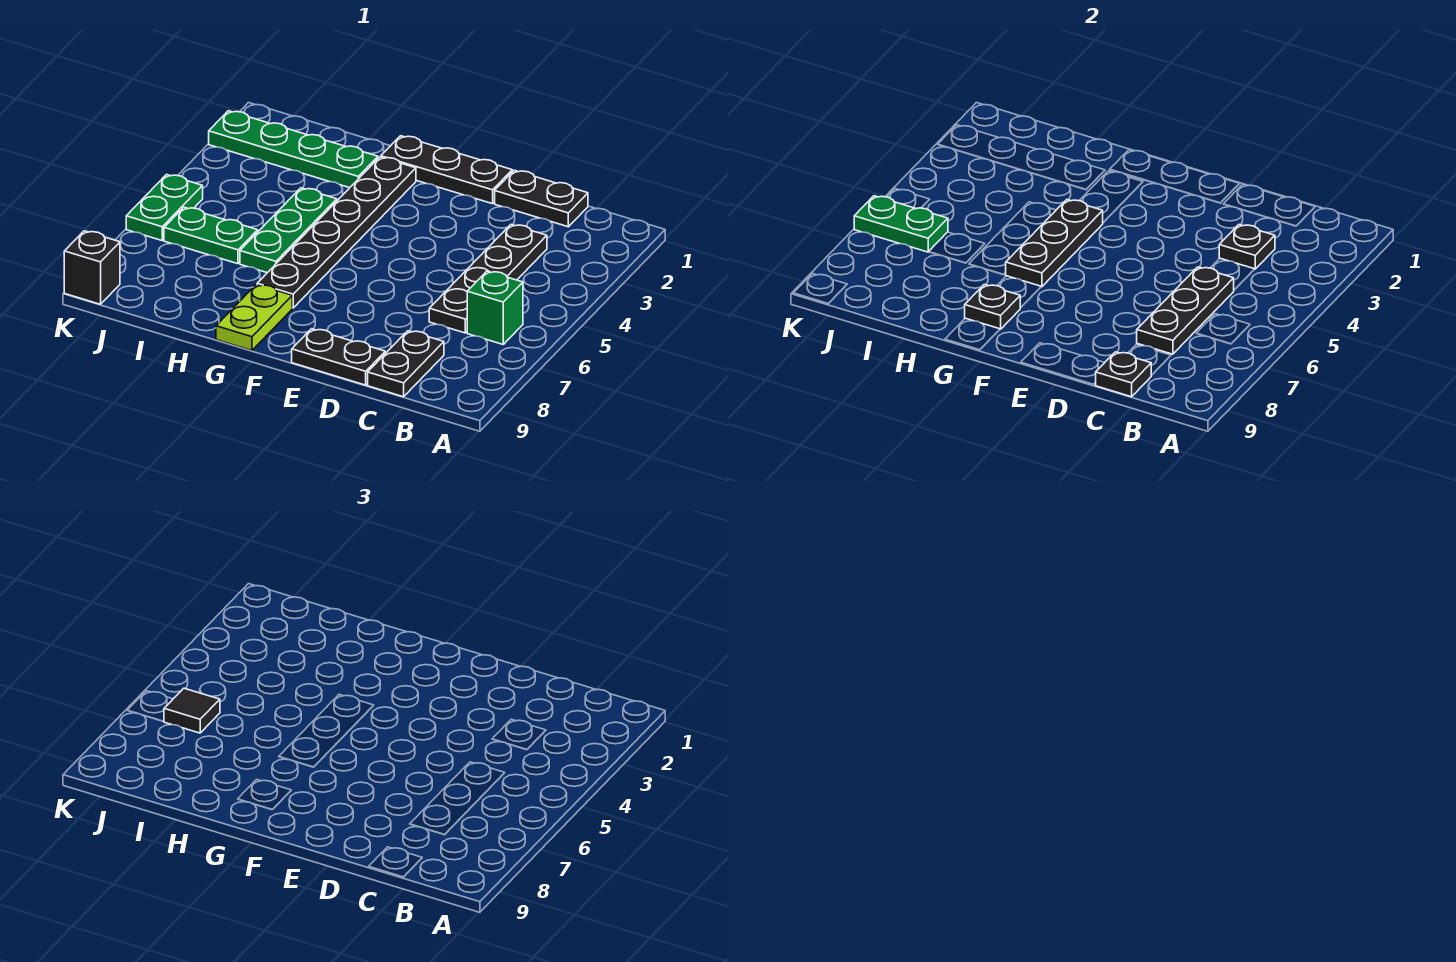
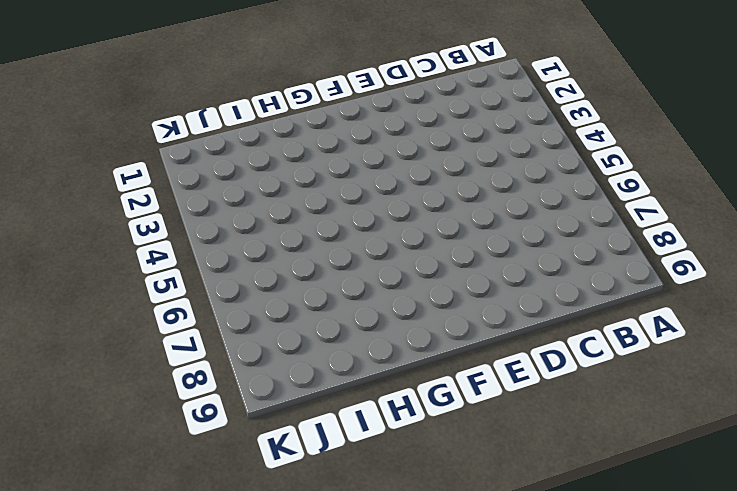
none -> green 1x1 brick [467,271,523,344]
none -> black 1x2 plate [495,170,588,227]
none -> black 1x4 plate [429,225,547,333]

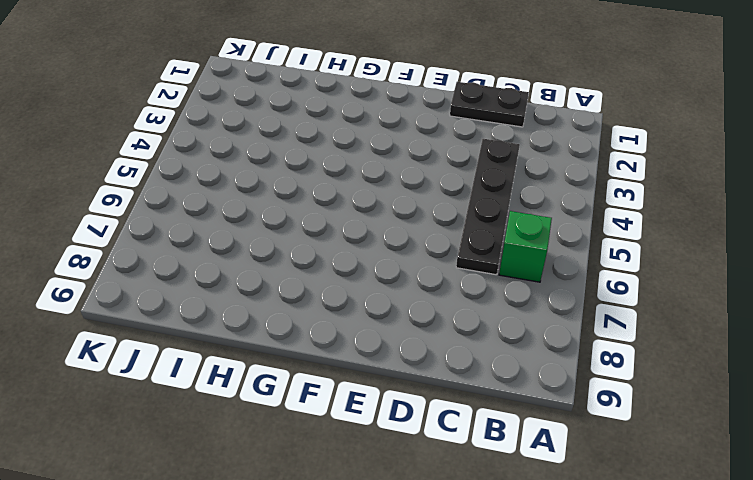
none -> black 1x2 plate [368,331,444,397]
none -> black 1x2 plate [292,329,385,385]
none -> black 1x3 plate [381,136,512,204]

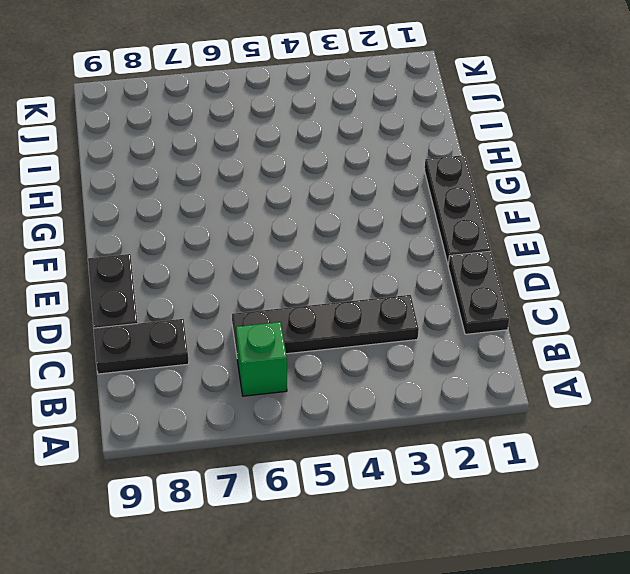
none -> black 1x6 plate [257,157,416,308]
none -> lime 1x2 plate [216,284,292,350]
none -> green 1x4 plate [209,111,378,188]

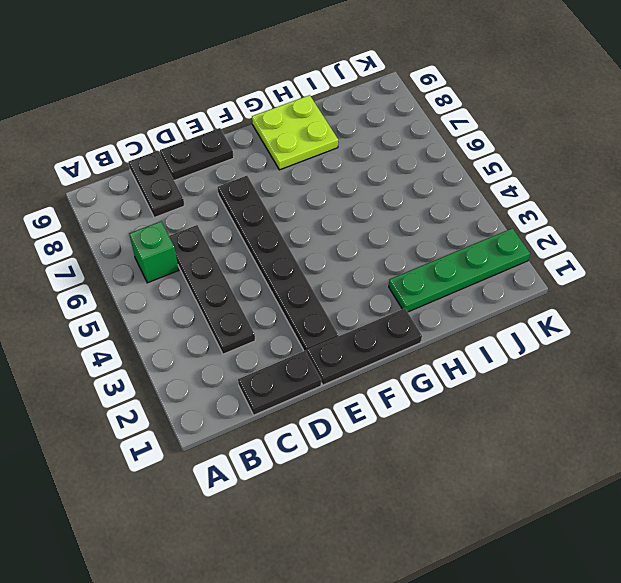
black 1x6 plate [218,176,338,352] -> black 1x6 plate moved to [257,157,416,308]
lime 2x2 plate [252,95,338,170] -> lime 1x2 plate [216,284,292,350]
none -> green 1x3 plate [240,188,337,273]
none -> green 1x2 plate [164,207,258,264]
none -> green 1x2 plate [126,175,203,240]

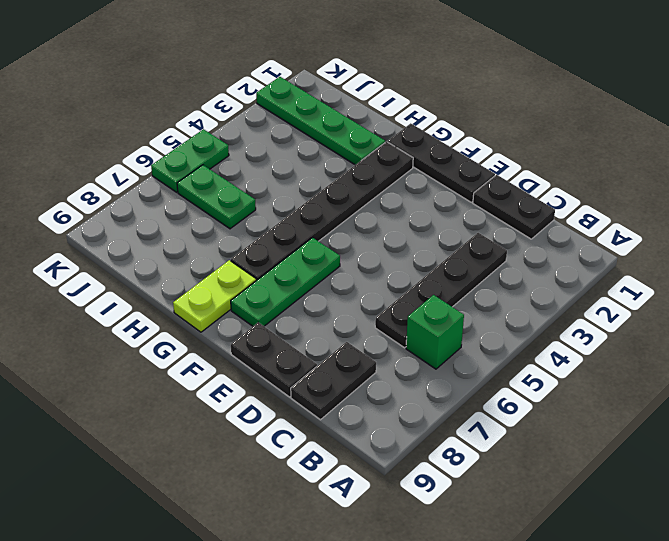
green 1x3 plate [231,238,340,326] -> green 1x3 plate moved to [240,188,337,273]
none -> black 1x1 brick [64,231,120,304]
none -> black 1x1 plate [1219,225,1275,269]
none -> black 1x3 plate [1137,267,1234,354]

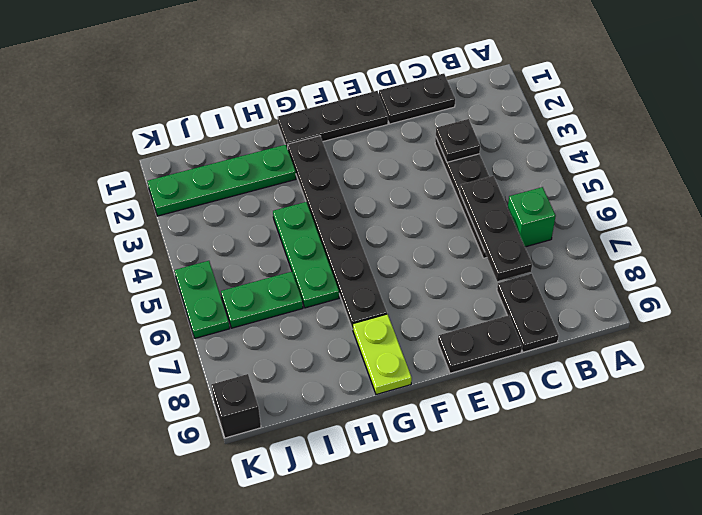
none -> black 1x1 plate [1095,352,1151,397]
none -> black 1x3 plate [1006,200,1103,287]
none -> black 1x1 plate [965,284,1020,329]

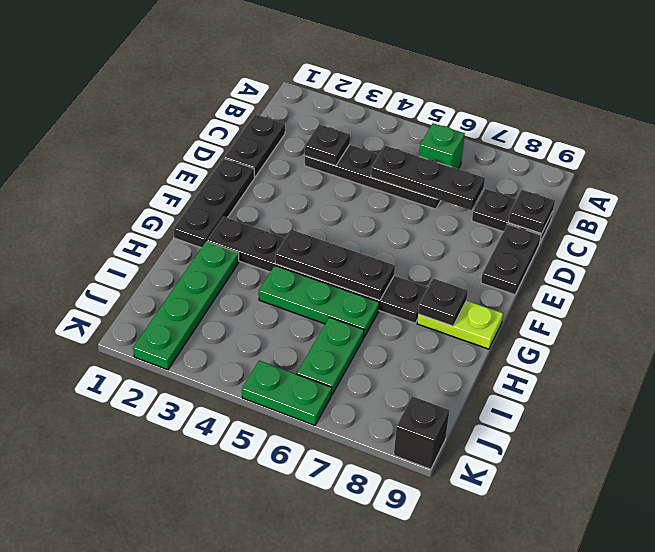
none -> green 1x2 plate [854,196,948,252]
none -> black 1x1 tile [164,688,220,733]

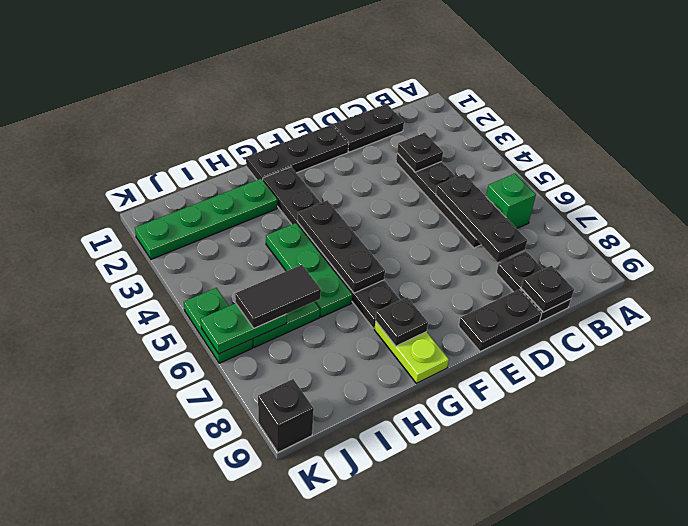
black 1x2 tile [235,265,321,328] -> black 1x1 tile [164,688,220,733]

